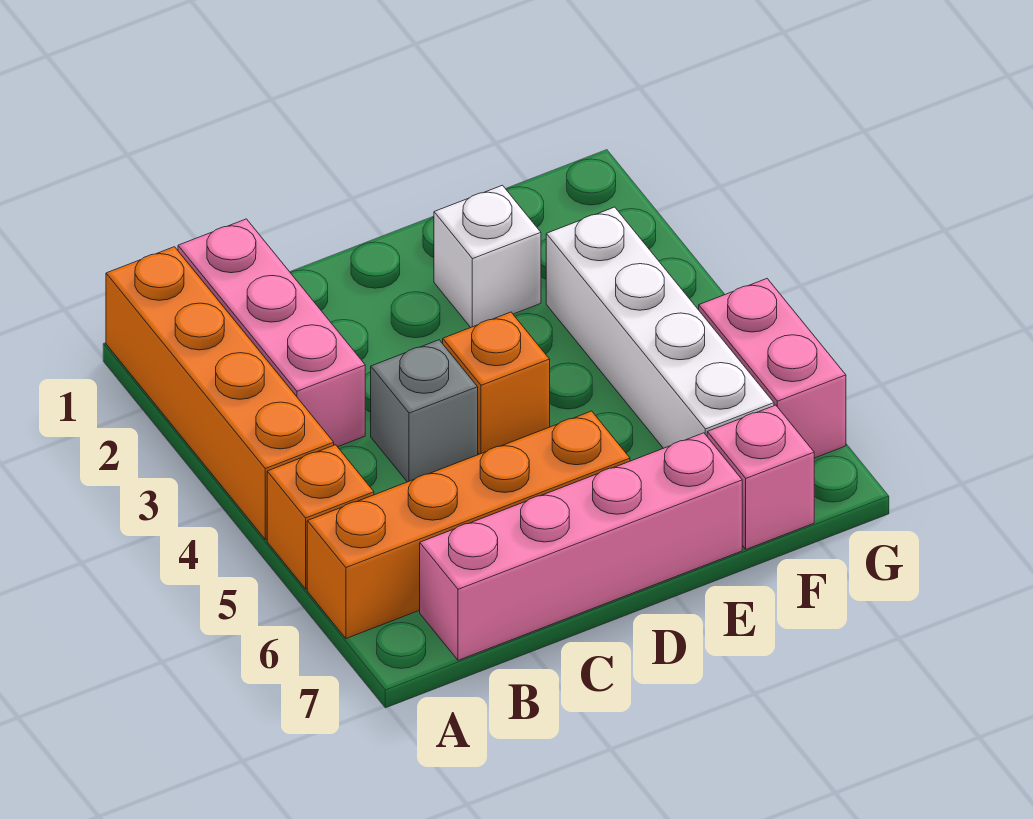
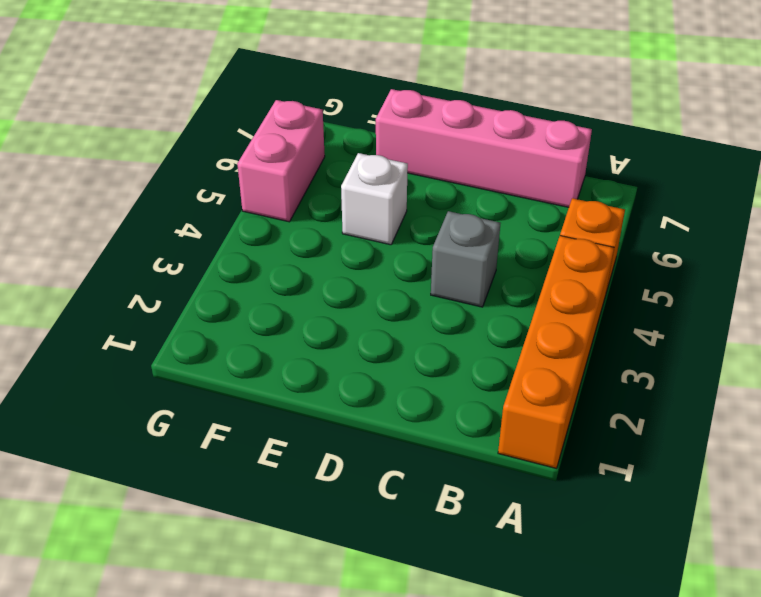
white 1x1 brick [341,153,408,245] -> white 1x1 brick moved to [434,185,541,327]
none -> orange 1x4 brick [307,411,630,638]
none -> pink 1x3 brick [178,219,365,447]

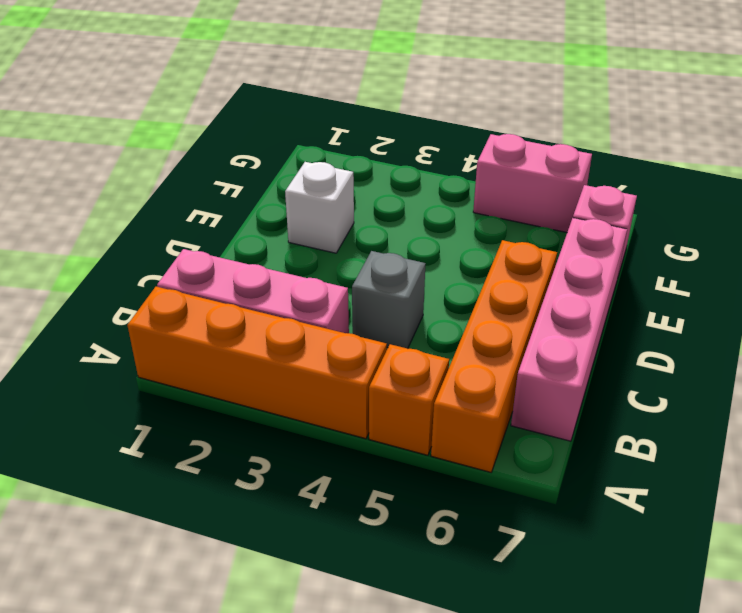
none -> orange 1x1 brick [443,312,550,454]
none -> white 1x4 brick [546,207,774,448]

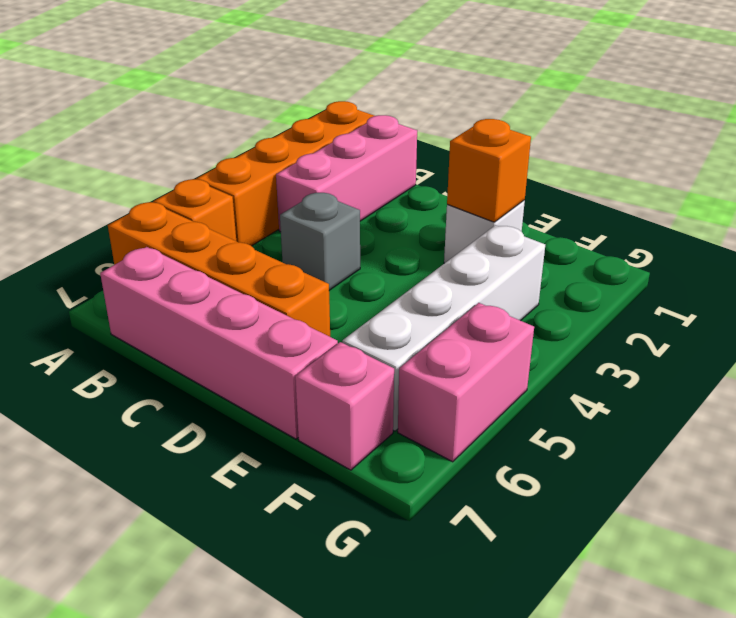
orange 1x1 brick [447,119,531,222] -> orange 1x1 brick moved to [443,312,550,454]

